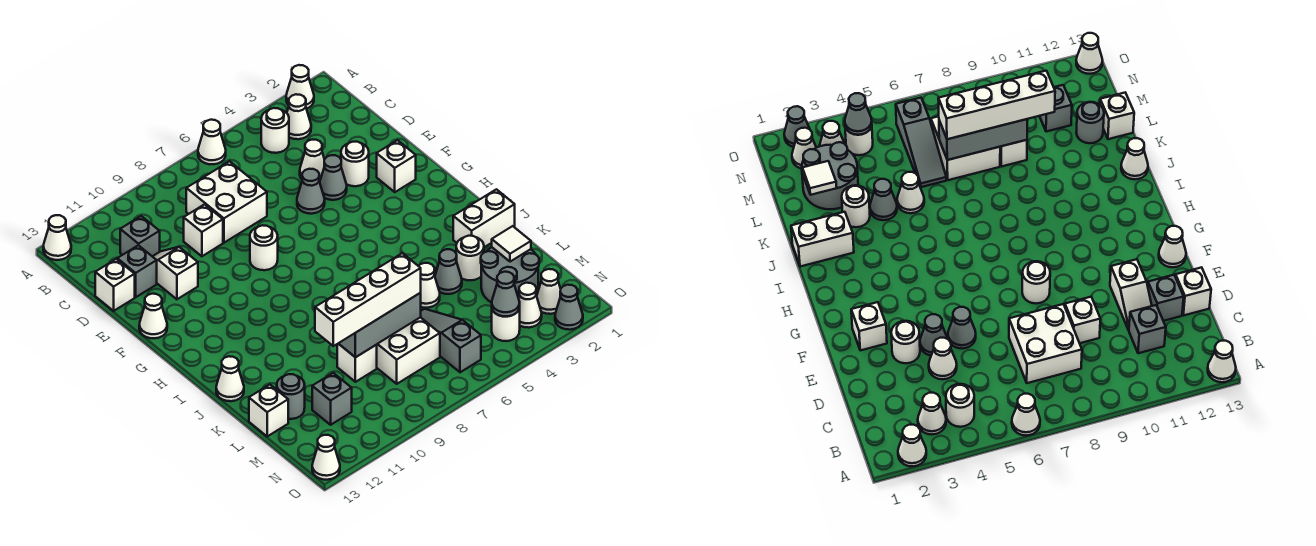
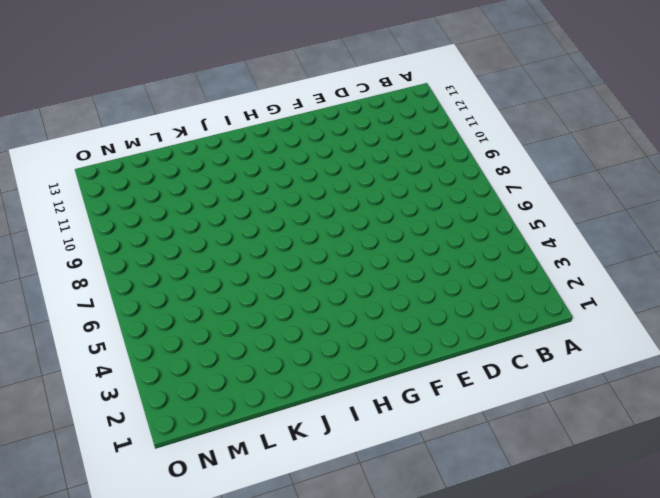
none -> white 1x1 cone [286,65,314,109]
none -> white 1x1 cone [198,120,226,164]
none -> white 1x1 cone [43,215,71,260]
none -> white 1x1 cone [287,94,311,139]

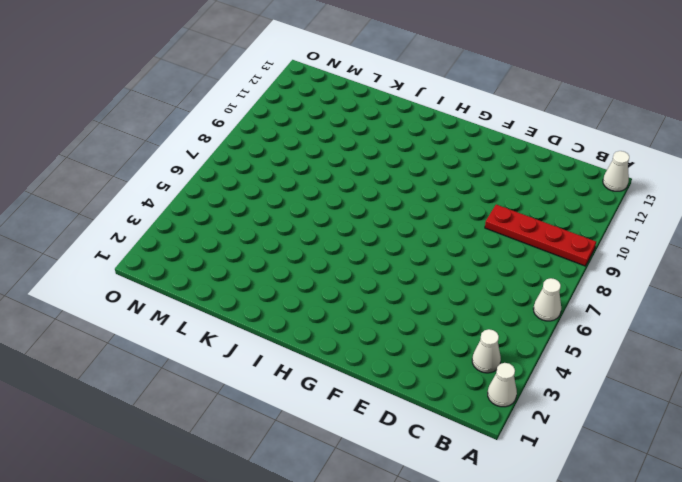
red 1x4 plate [485,205,596,266] -> white 1x1 brick [184,204,223,256]
none -> white 1x1 round brick [261,108,289,153]
none -> white 2x2 brick [186,161,267,243]
none -> grey 1x1 brick [120,216,160,256]
none -> white 1x1 cone [300,140,325,182]

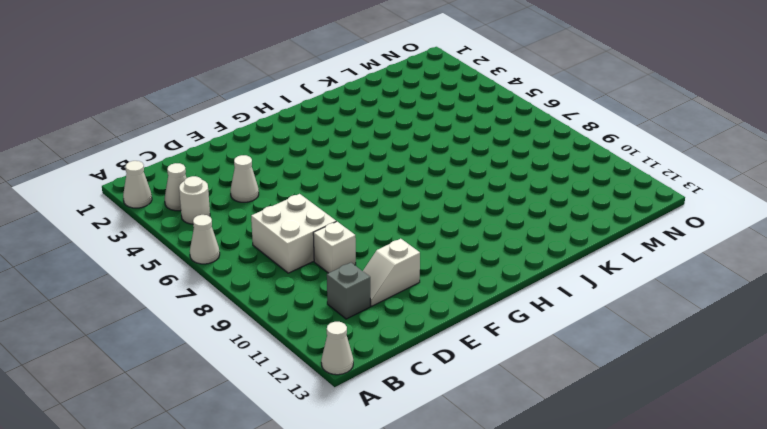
none -> grey 1x1 brick [117,245,157,297]
none -> white 1x1 brick [95,259,135,311]
none -> white 1x1 round brick [341,142,369,186]
none -> grey 1x1 cone [320,155,347,200]

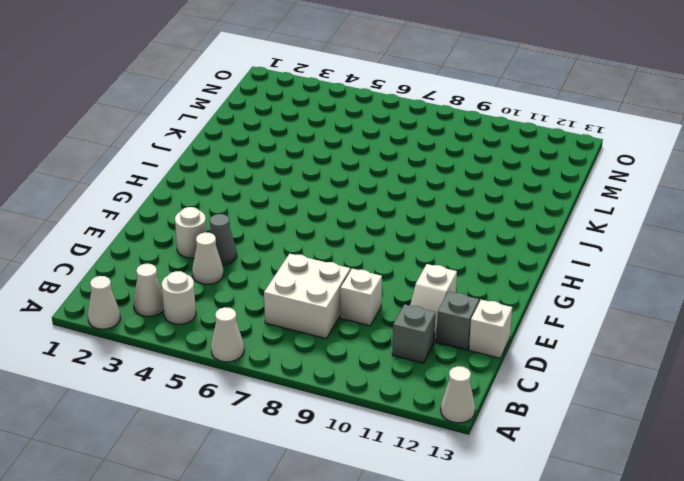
none -> grey 1x1 cone [297,169,325,214]
none -> white 1x1 brick [377,140,416,192]
none -> white 1x1 round brick [250,225,278,270]
none -> white 1x1 cone [139,294,167,338]

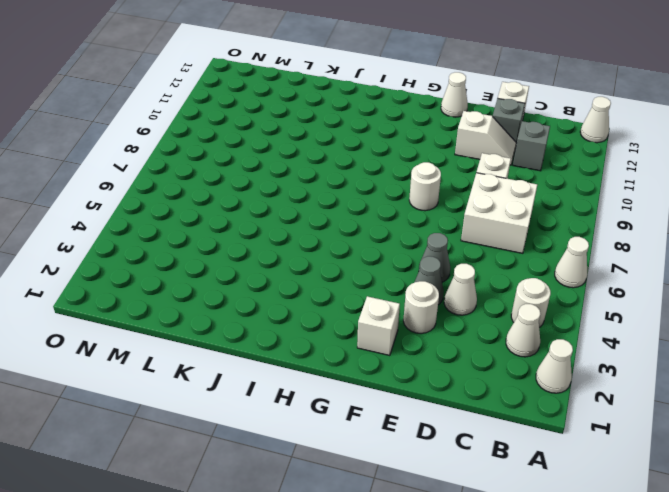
none -> white 1x2 brick [453,189,515,247]
none -> white 1x1 cone [216,356,244,401]
none -> white 1x1 round brick [456,236,484,280]
none -> grey 1x1 cone [435,249,462,294]

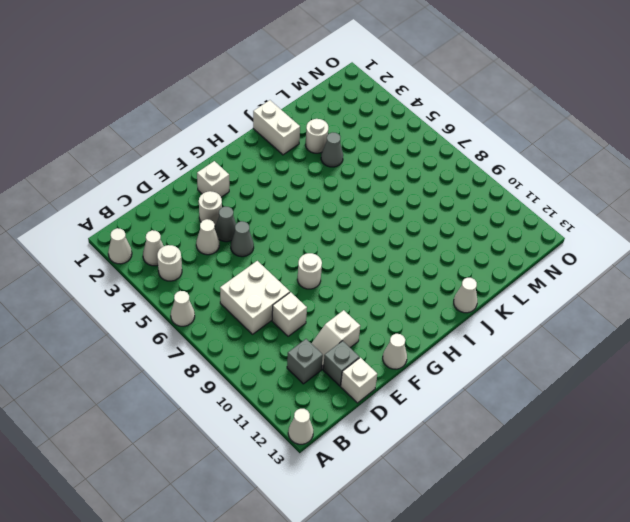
none -> white 1x1 cone [419,263,440,308]
none -> grey 2x2 round brick [481,247,539,303]
none -> grey 1x3 slope [421,309,481,372]
none -> white 2x2 brick [377,317,440,384]

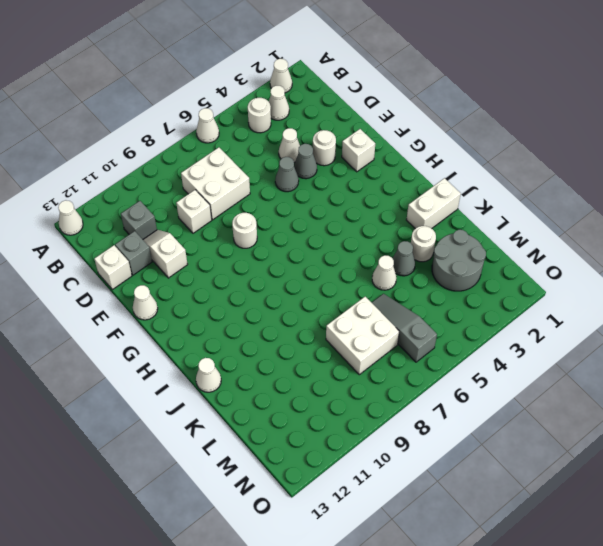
none -> white 1x1 brick [337,344,377,382]
none -> grey 1x1 round brick [277,374,305,419]
none -> white 1x1 brick [249,385,288,436]
none -> grey 1x1 brick [312,373,352,425]

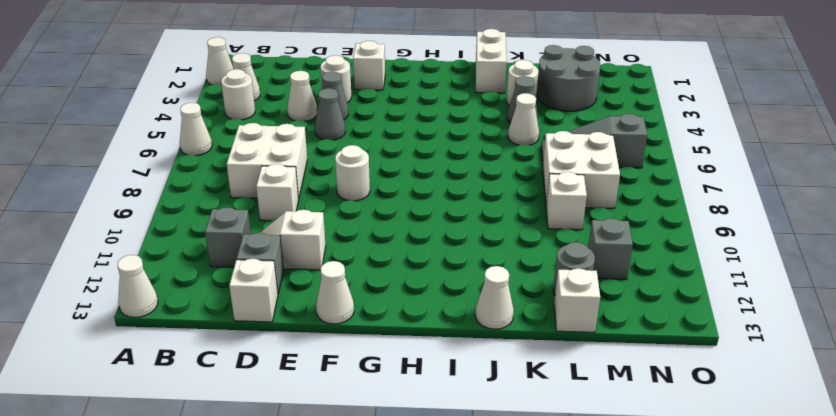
none -> white 1x1 cone [537,269,561,314]
none -> white 1x1 cone [518,283,542,328]
none -> white 1x1 round brick [492,306,520,341]
none -> grey 1x1 cone [555,285,583,330]

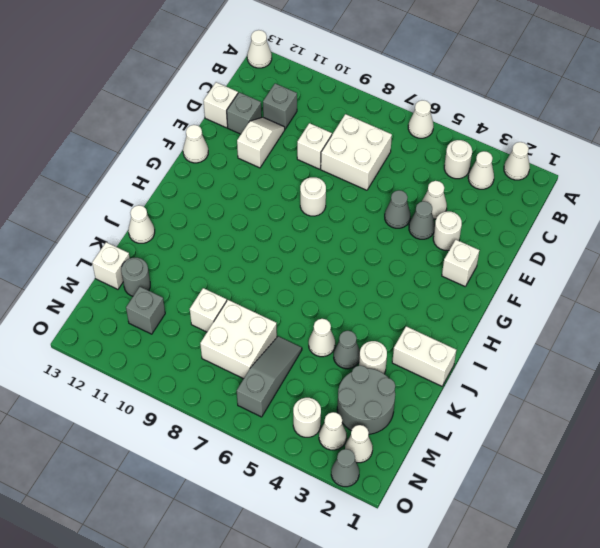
none -> white 1x1 cone [312,435,340,480]
none -> white 1x1 tile [492,226,531,262]
none -> grey 1x3 brick [338,293,421,357]
none -> grey 1x1 cone [492,272,520,316]

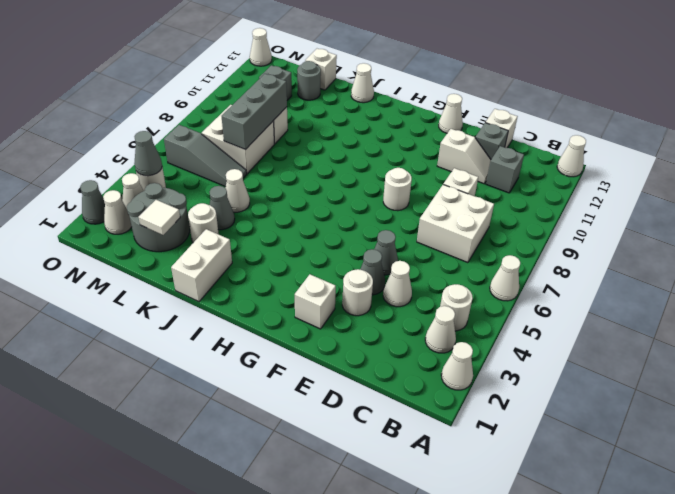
none -> white 1x4 brick [315,253,421,346]

